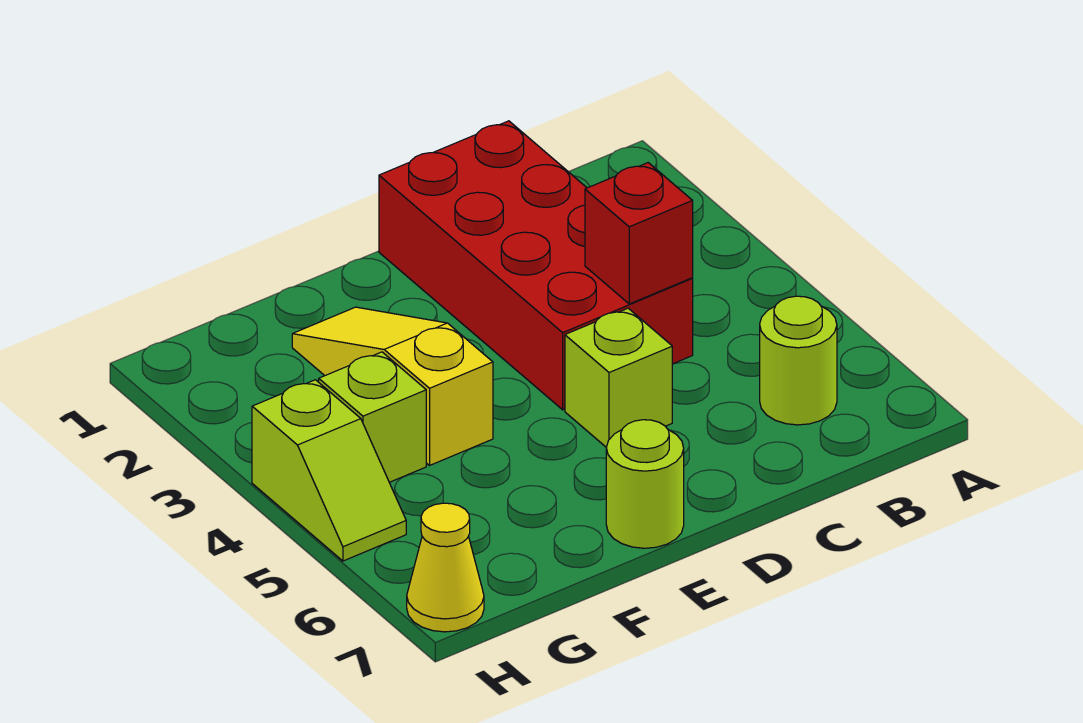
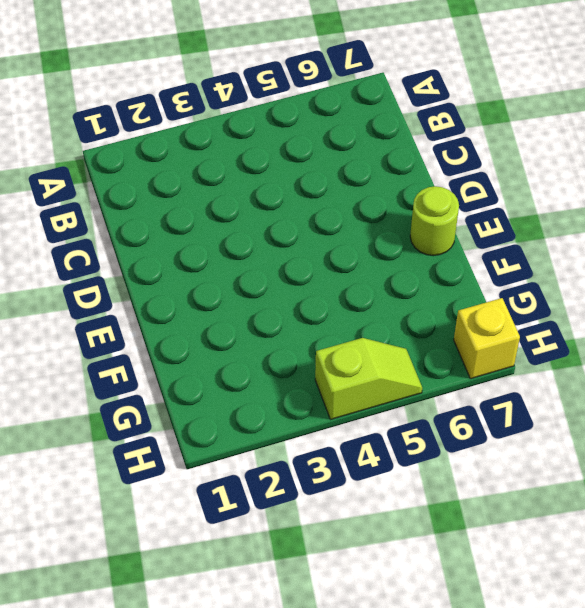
yellow 1x1 brick [454,298,520,379] -> yellow 1x1 cone [407,503,484,632]
none -> lime 1x1 round brick [760,296,837,425]
none -> red 2x4 brick [379,121,693,410]

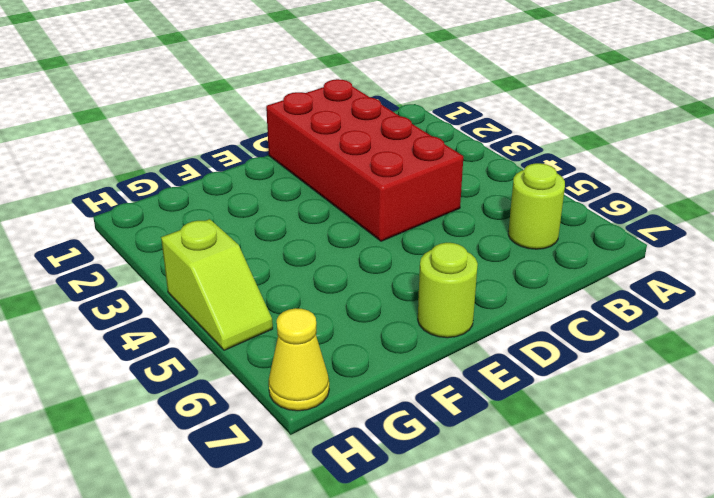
none -> lime 1x1 brick [565,308,672,447]
none -> yellow 1x3 slope [292,307,493,465]

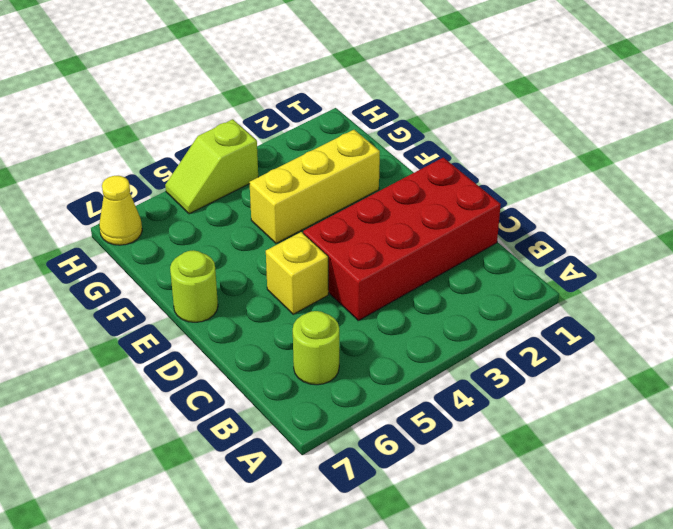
yellow 1x1 brick [266,232,328,314] -> lime 1x1 brick [565,308,672,447]
yellow 1x3 brick [249,130,380,243] -> yellow 1x3 slope [292,307,493,465]
none -> lime 1x1 brick [319,352,426,482]
none -> red 1x1 brick [585,163,693,304]

